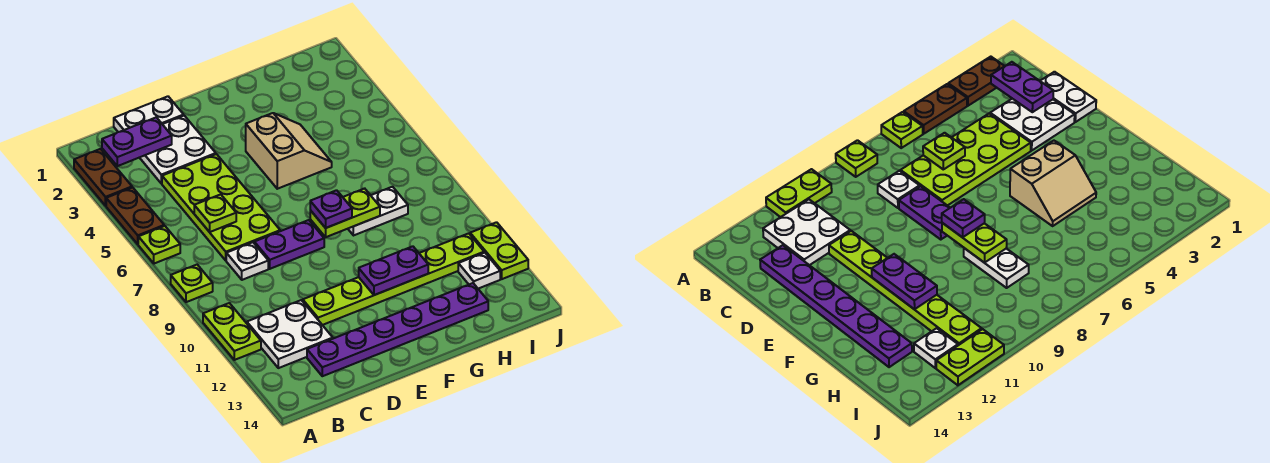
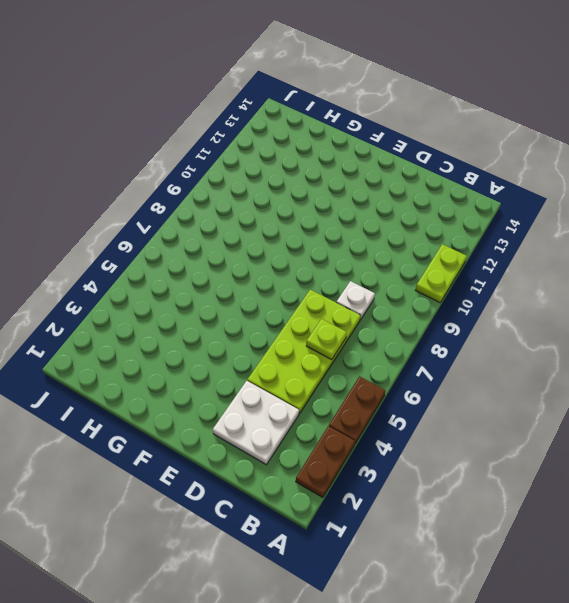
none -> lime 1x1 plate [138,226,180,264]
none -> lime 1x1 plate [171,265,213,302]
none -> white 2x2 plate [247,300,333,368]

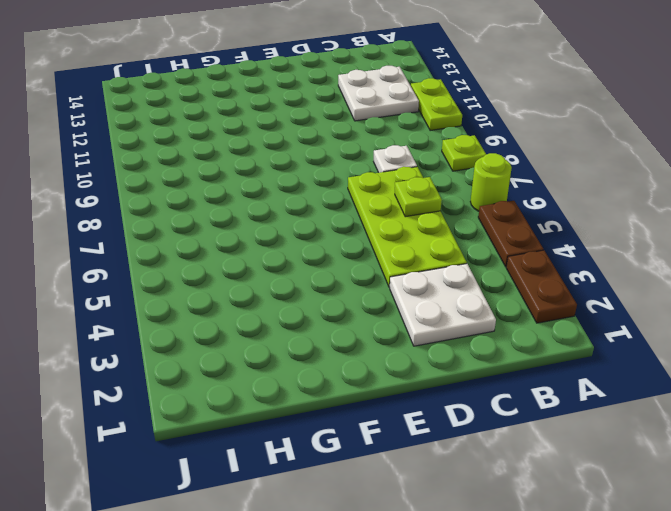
lime 1x1 round brick [470,153,512,211] -> lime 1x1 plate [138,226,180,264]
none -> white 1x2 plate [114,96,184,132]
none -> purple 1x6 plate [307,283,488,376]
none -> purple 1x2 plate [254,220,324,269]

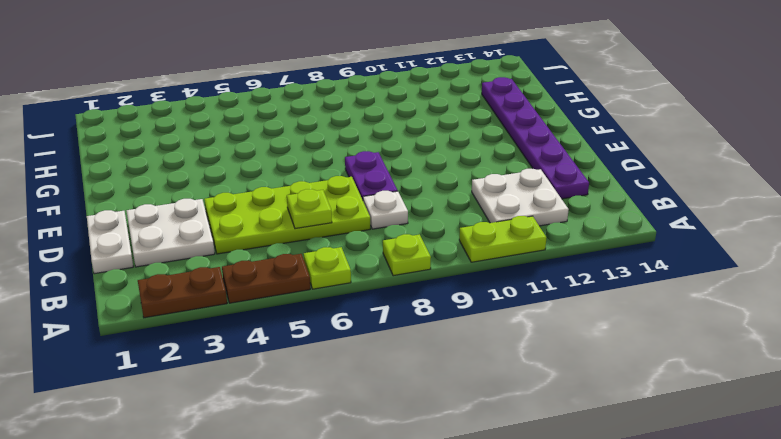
none -> lime 1x6 plate [303,233,484,325]
none -> tan 2x2 slope [246,113,332,189]
none -> white 1x2 plate [348,187,408,236]

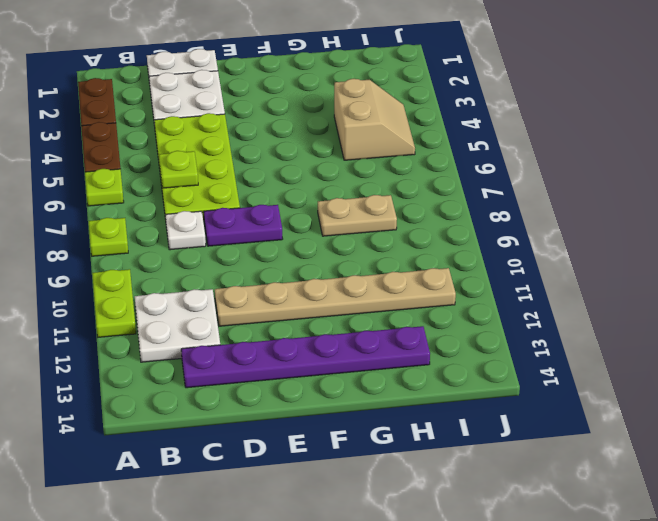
tan 1x6 plate [215,268,456,326] -> lime 1x6 plate [303,233,484,325]
tan 1x2 plate [318,195,397,236] -> white 1x2 plate [348,187,408,236]
tan 2x2 slope [334,78,415,160] -> tan 2x2 slope moved to [246,113,332,189]
none -> white 1x1 plate [458,253,500,289]
none -> lime 1x2 plate [470,222,528,279]
none -> purple 1x2 plate [102,117,172,166]

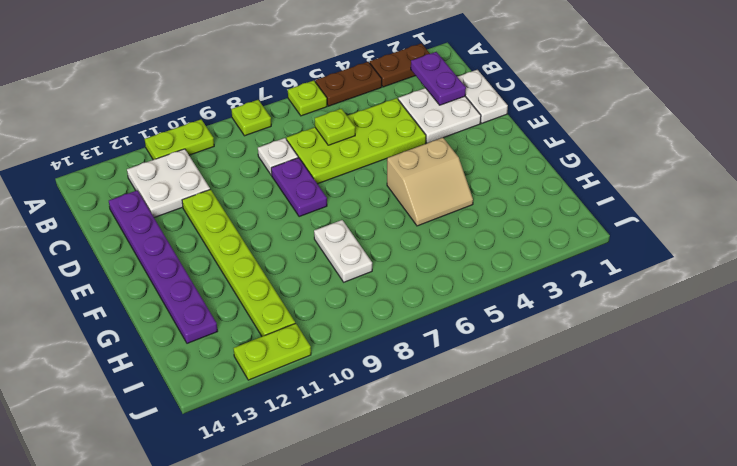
none -> white 1x1 plate [458,253,500,289]
none -> lime 1x2 plate [310,188,380,237]
none -> purple 1x2 plate [359,246,428,295]

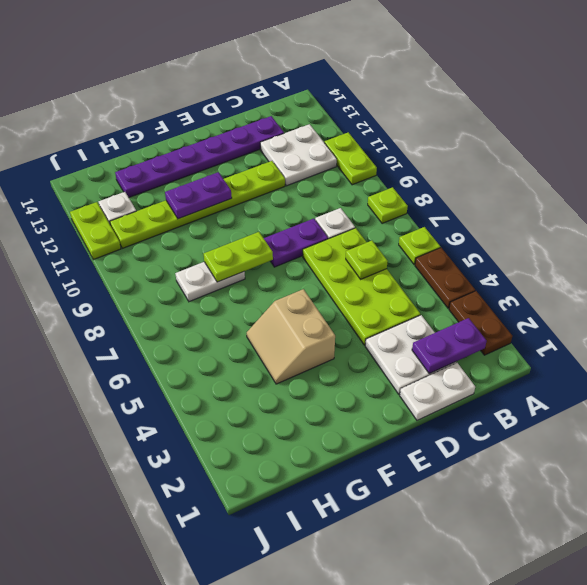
none -> purple 1x1 plate [310,190,352,228]

